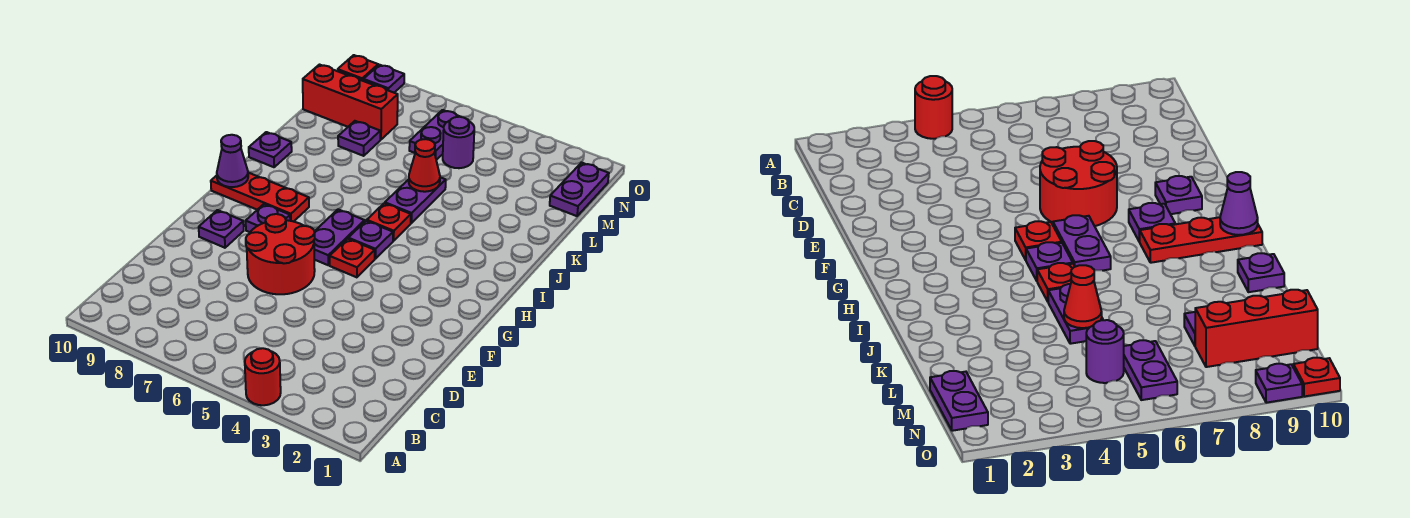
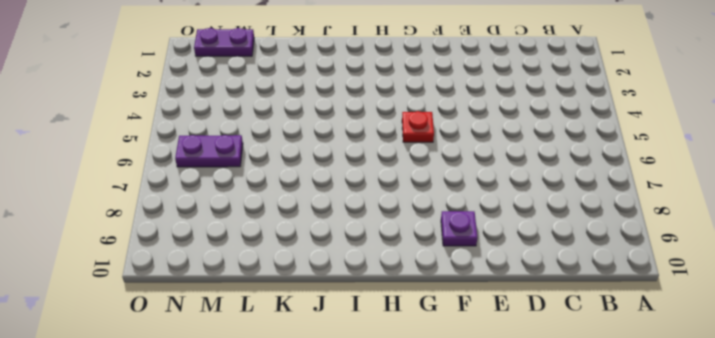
none -> red 1x1 round brick [245,348,281,405]
none -> red 2x2 round brick [246,214,315,294]
none -> purple 1x2 plate [314,209,365,265]

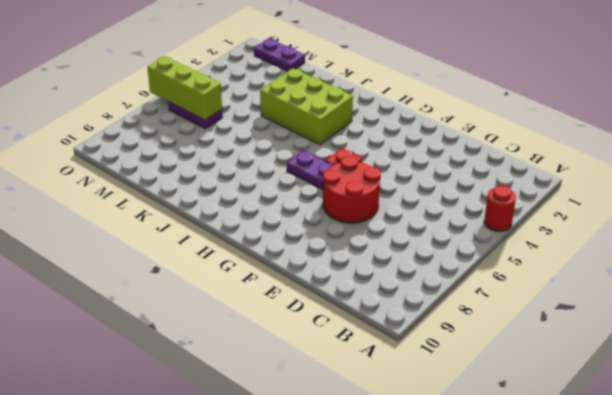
lime 2x3 brick [260,68,353,145] -> none
lime 1x3 brick [147,56,222,120] -> none
none -> purple 1x1 plate [199,210,244,248]
none -> purple 1x1 plate [246,204,290,232]
none -> purple 1x1 plate [348,221,393,259]

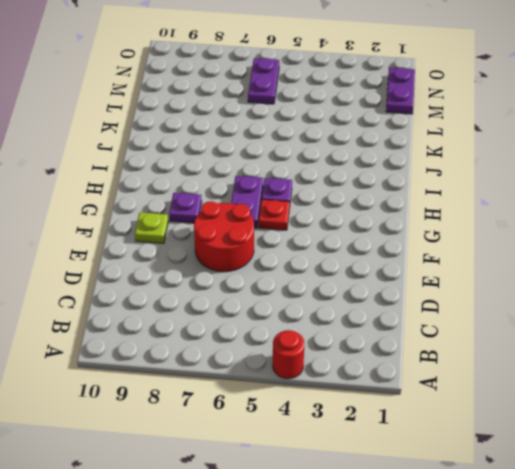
lime 1x1 plate [135,212,168,244] -> purple 1x1 plate [199,210,244,248]
none -> red 1x3 plate [211,173,309,222]
none -> red 1x1 plate [366,203,411,241]
none -> purple 1x2 plate [385,177,446,223]

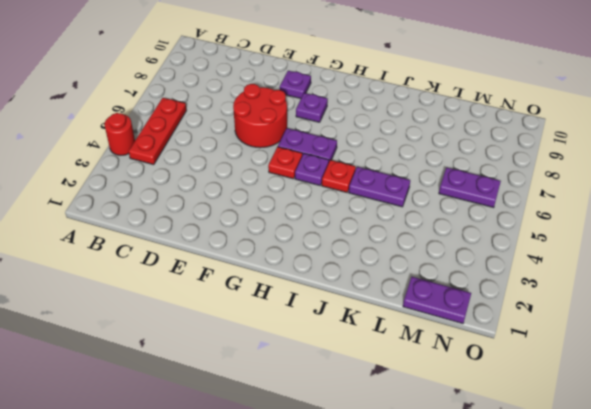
red 1x3 plate [129,98,186,165] -> red 1x3 plate moved to [211,173,309,222]
none -> purple 1x1 plate [249,132,292,167]
none -> purple 1x1 plate [338,121,380,156]
none -> purple 1x1 round brick [443,117,474,168]

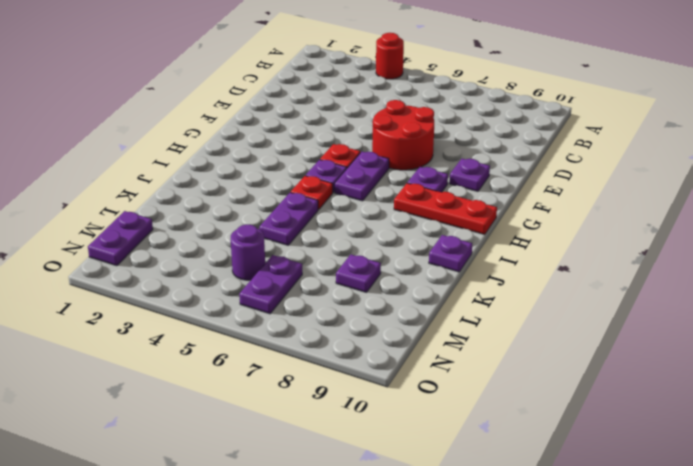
none -> red 1x3 brick [303,65,398,140]
none -> purple 1x1 plate [364,65,404,93]
none -> red 1x1 plate [338,55,378,81]

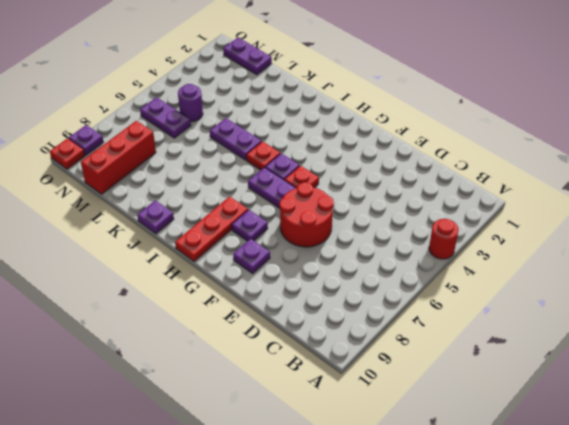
none -> purple 1x1 plate [338,121,380,156]
none -> purple 1x1 cone [217,135,248,187]
none -> red 1x1 cone [409,139,440,192]

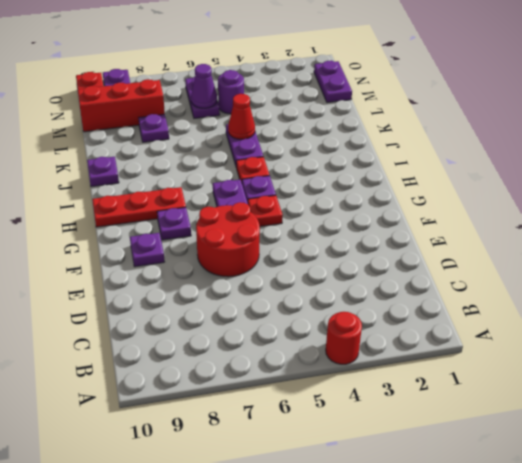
purple 1x1 cone [191,64,217,108] -> purple 1x1 cone moved to [217,135,248,187]

